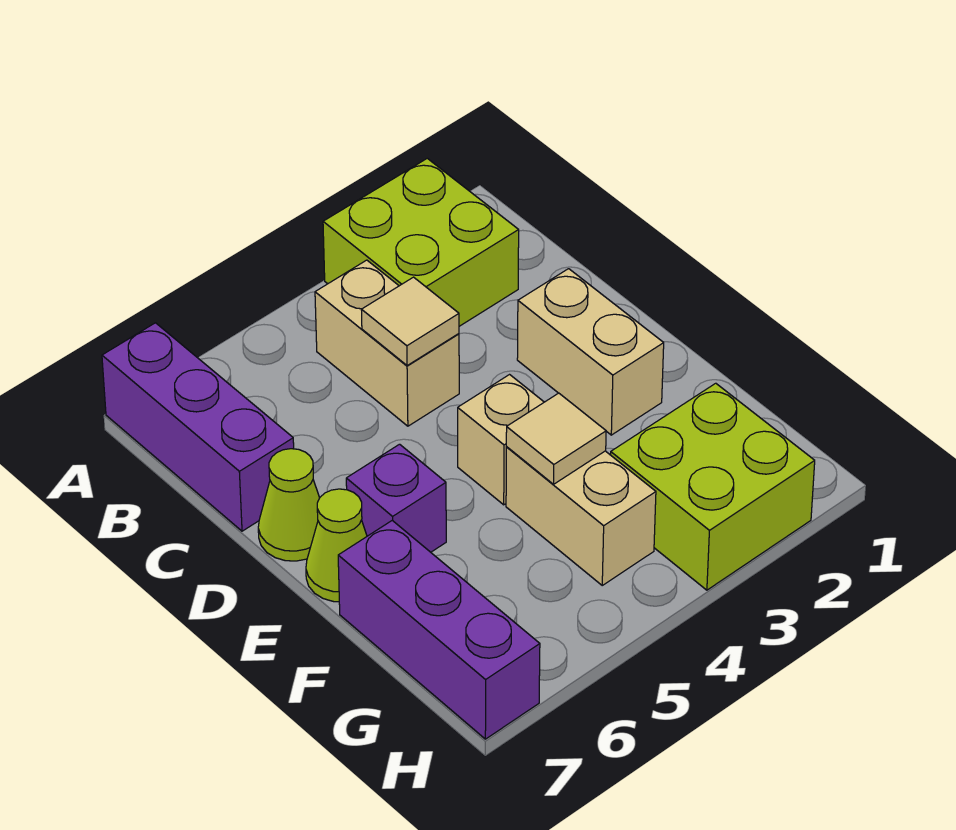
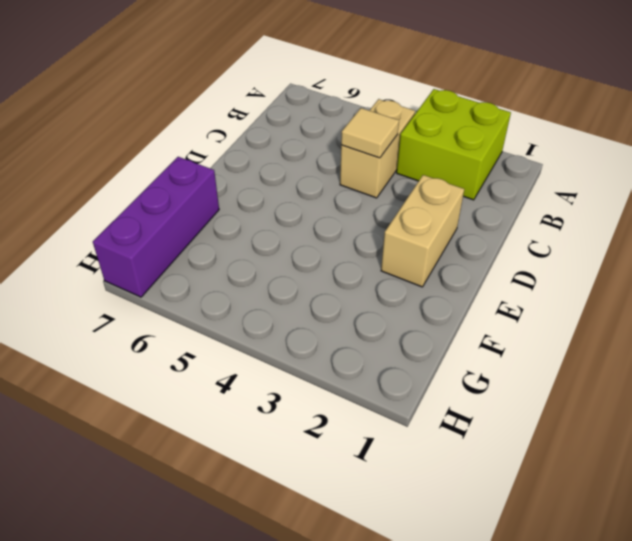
none -> purple 1x3 brick [102,323,294,531]
none -> lime 1x1 cone [258,449,319,561]
none -> tan 1x1 brick [458,375,544,505]

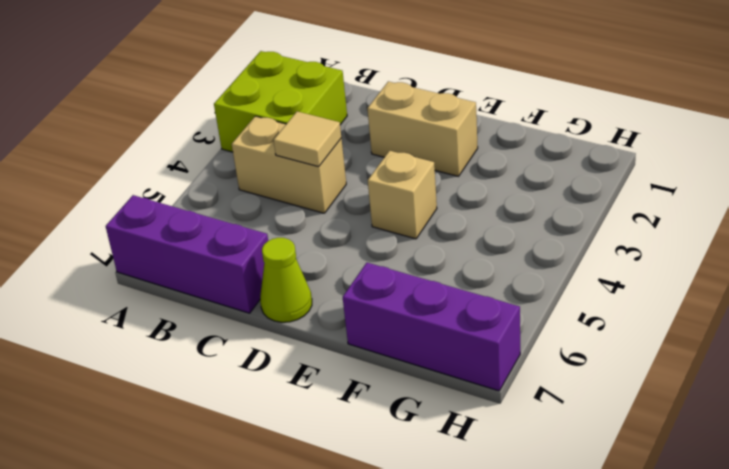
none -> purple 1x1 brick [346,444,446,552]
none -> lime 1x1 cone [306,489,367,602]
none -> tan 1x2 brick [506,447,656,585]

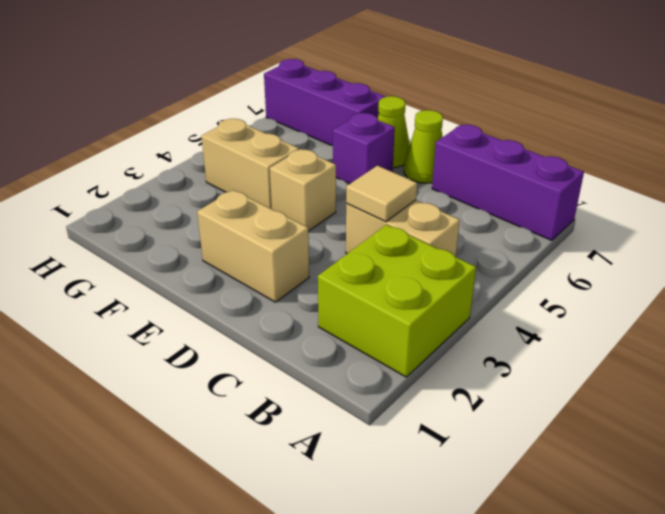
none -> lime 2x2 brick [611,383,815,590]
none -> tan 1x1 tile [506,393,606,484]

